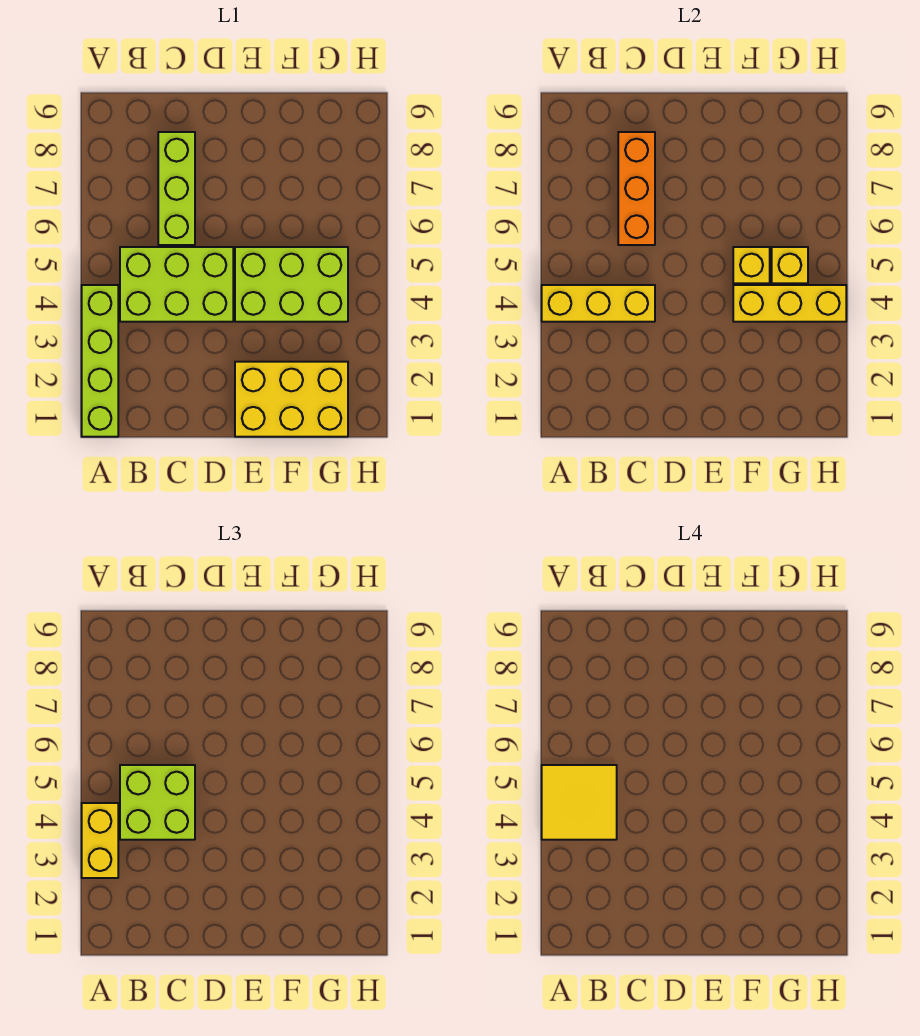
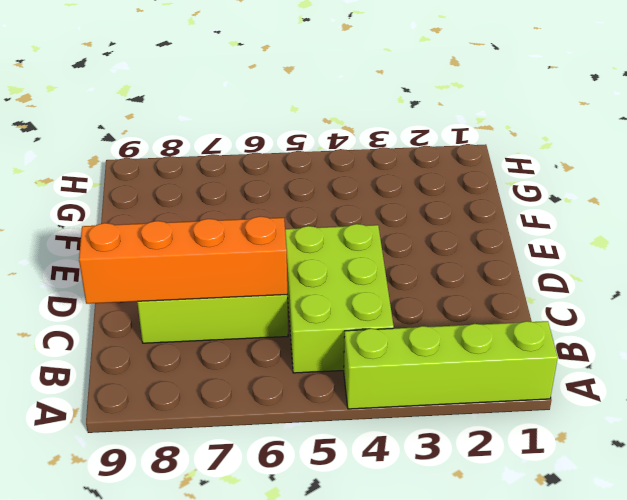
orange 1x4 brick [79,216,287,304] -> orange 1x3 brick [618,132,655,245]
none -> yellow 2x3 brick [235,362,348,437]
none -> lime 2x3 brick [235,247,348,322]
none -> yellow 1x3 brick [542,285,655,322]

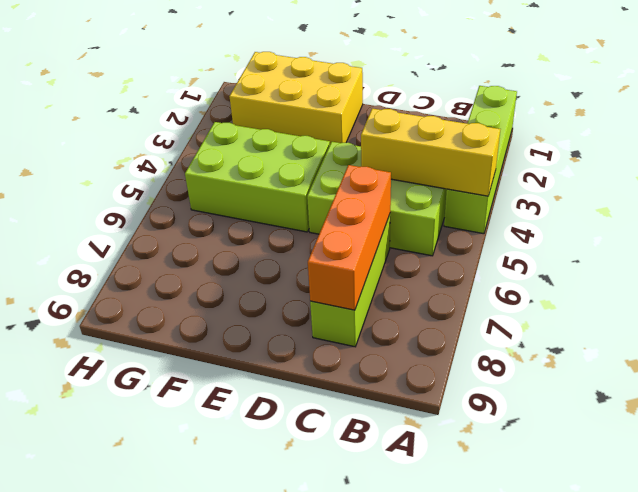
none -> yellow 1x3 brick [733,285,846,322]
none -> yellow 1x1 brick [733,247,770,283]
none -> yellow 1x1 brick [772,247,808,283]

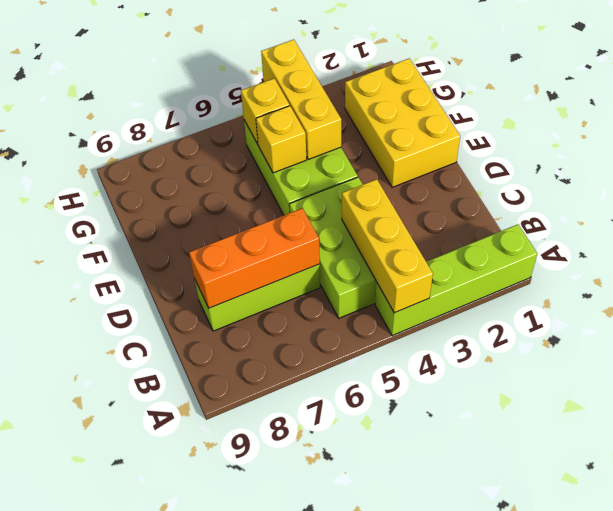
none -> yellow 1x2 brick [82,803,118,878]
none -> lime 2x2 brick [120,765,195,840]
none -> yellow 2x2 tile [542,765,617,840]

